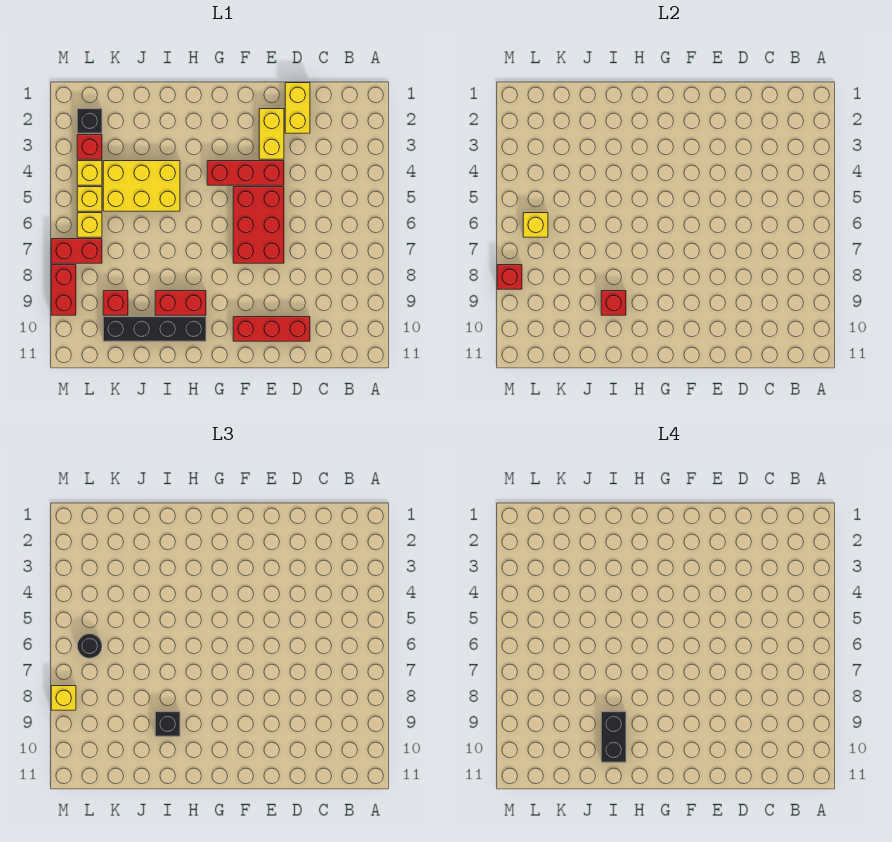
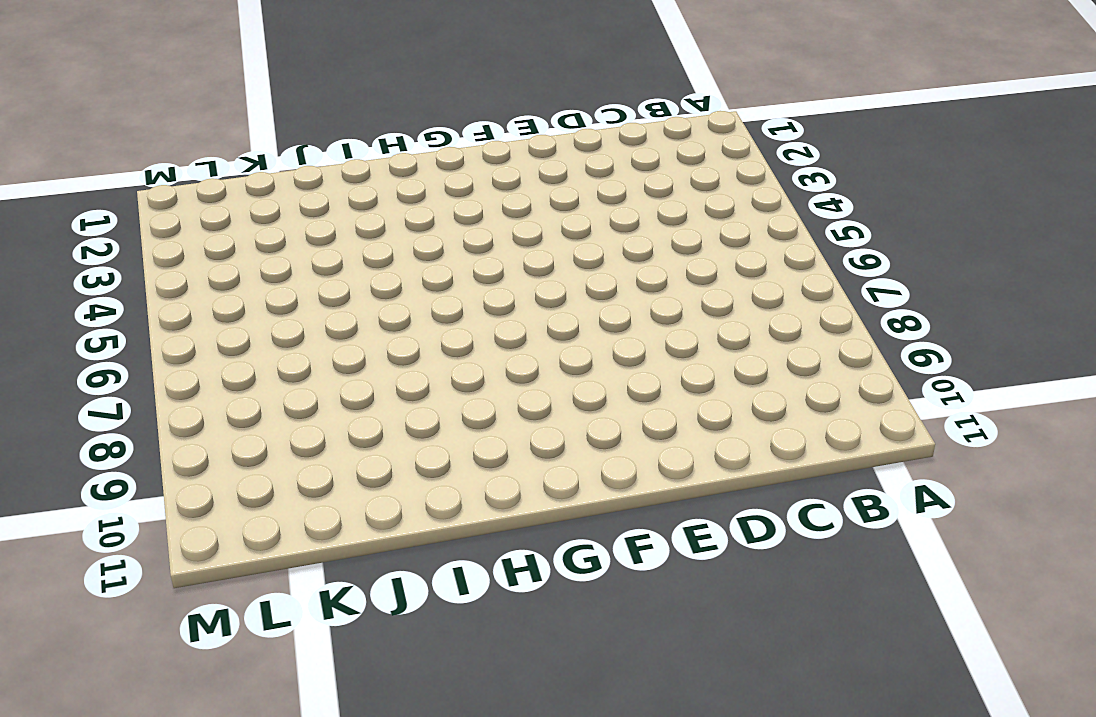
none -> yellow 1x2 brick [285,83,310,133]
none -> red 1x3 brick [233,317,310,341]
none -> yellow 1x2 brick [259,109,284,159]

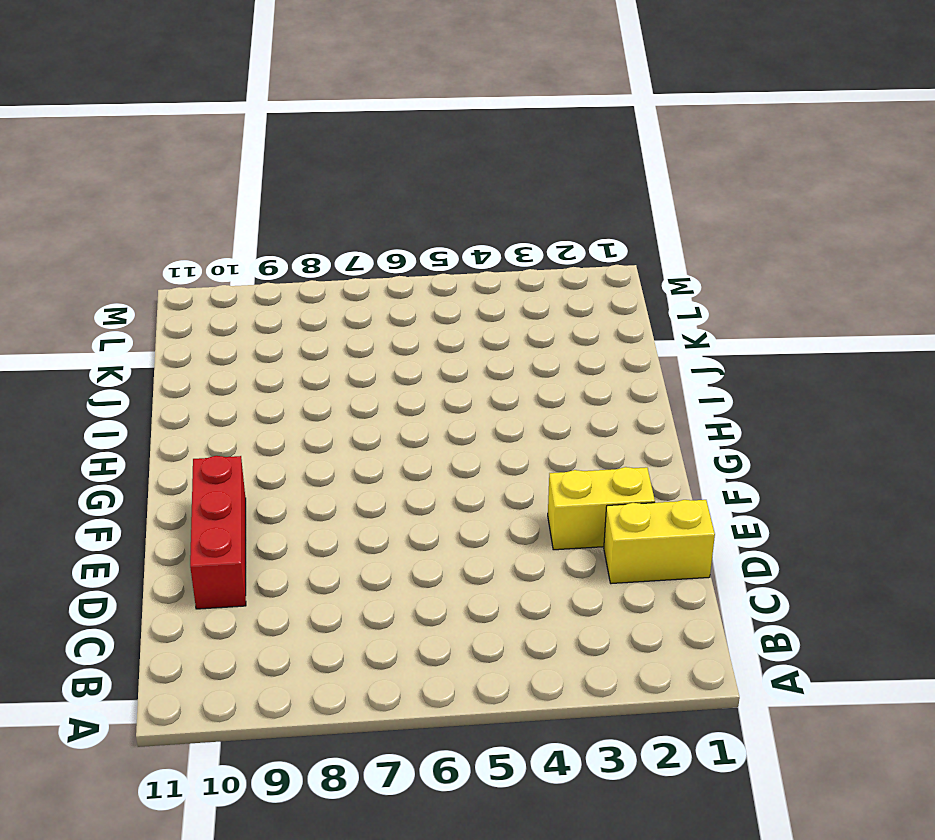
none -> red 1x3 brick [207,161,284,185]
none -> red 2x3 brick [233,187,284,263]
none -> red 1x2 brick [155,291,206,315]

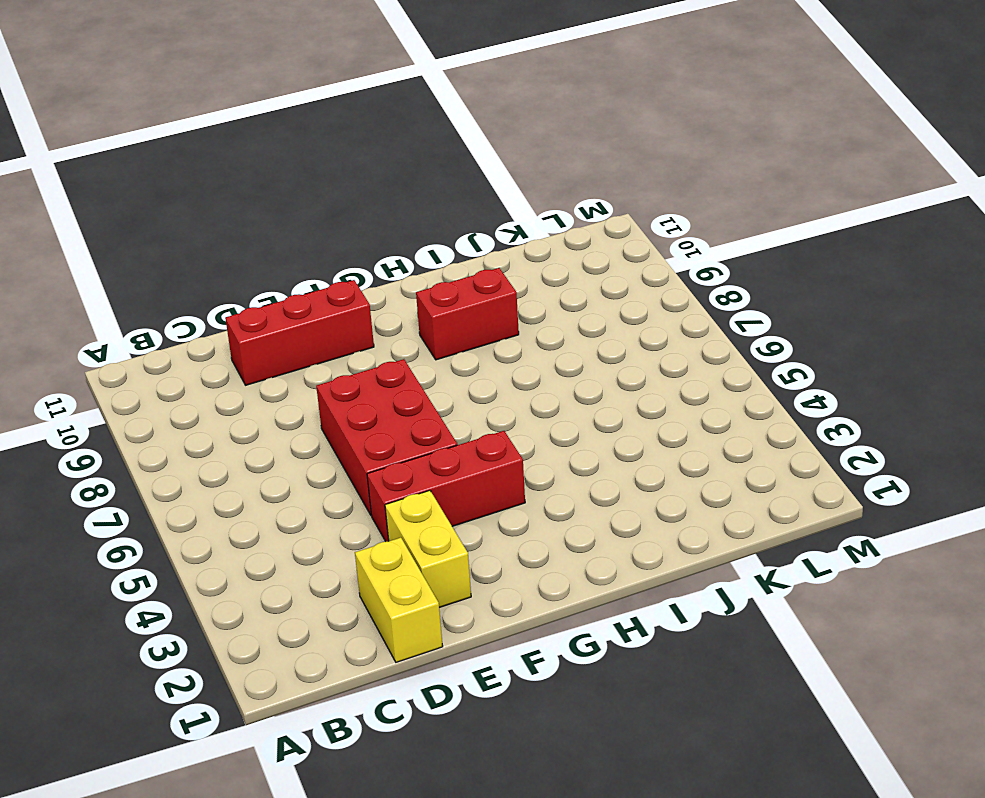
none -> black 1x4 brick [103,317,206,341]
none -> yellow 2x3 brick [103,161,180,211]
none -> red 1x1 brick [103,291,128,315]

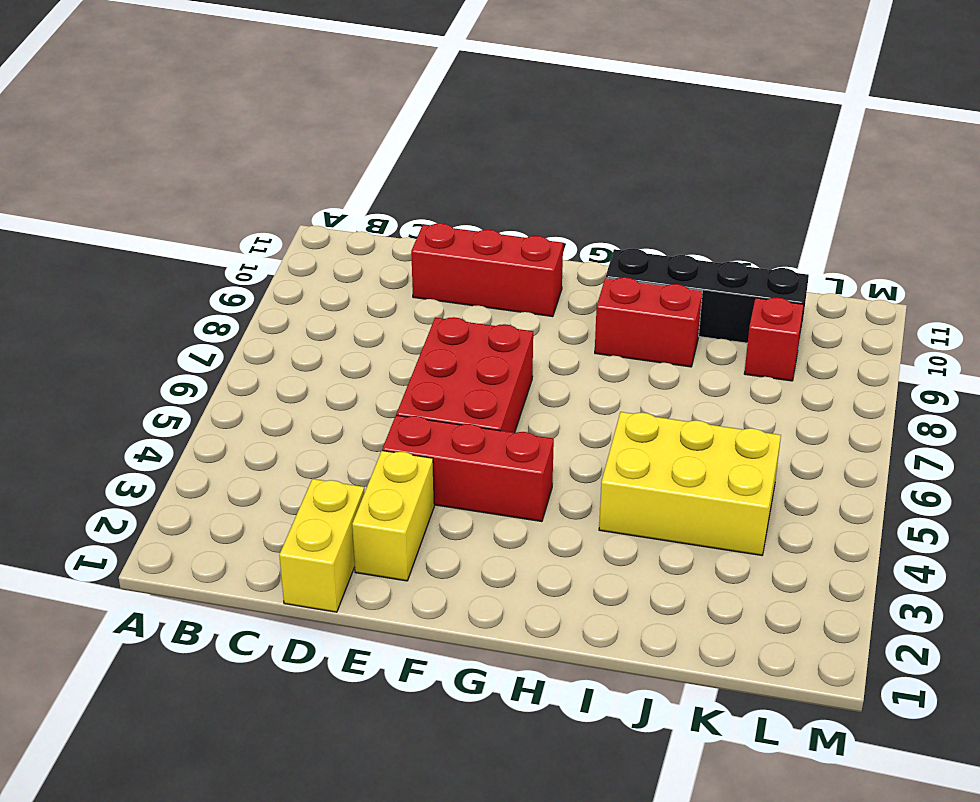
none -> black 1x1 brick [77,109,102,133]
none -> red 1x1 brick [77,135,102,159]
none -> yellow 1x1 brick [77,161,102,185]

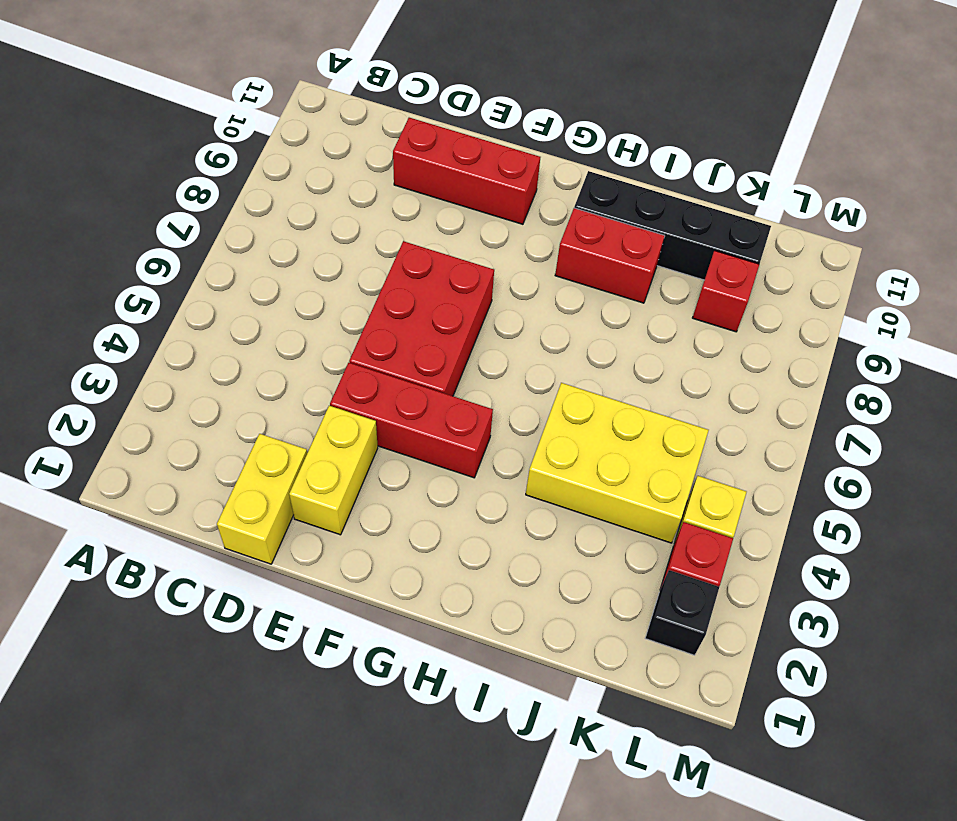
none -> yellow 1x1 brick [77,187,102,211]
none -> yellow 1x1 brick [77,213,102,237]
none -> red 1x2 brick [51,239,102,263]

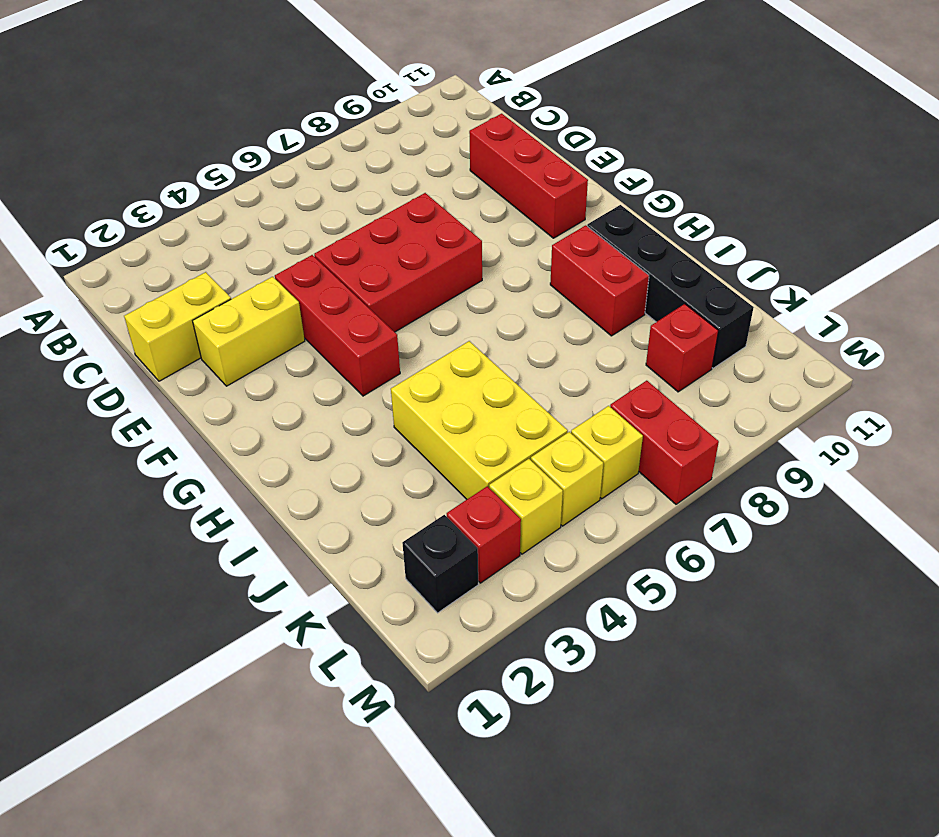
none -> red 1x2 brick [51,265,76,315]
none -> red 1x1 brick [601,291,626,315]
none -> yellow 1x1 brick [523,213,548,237]

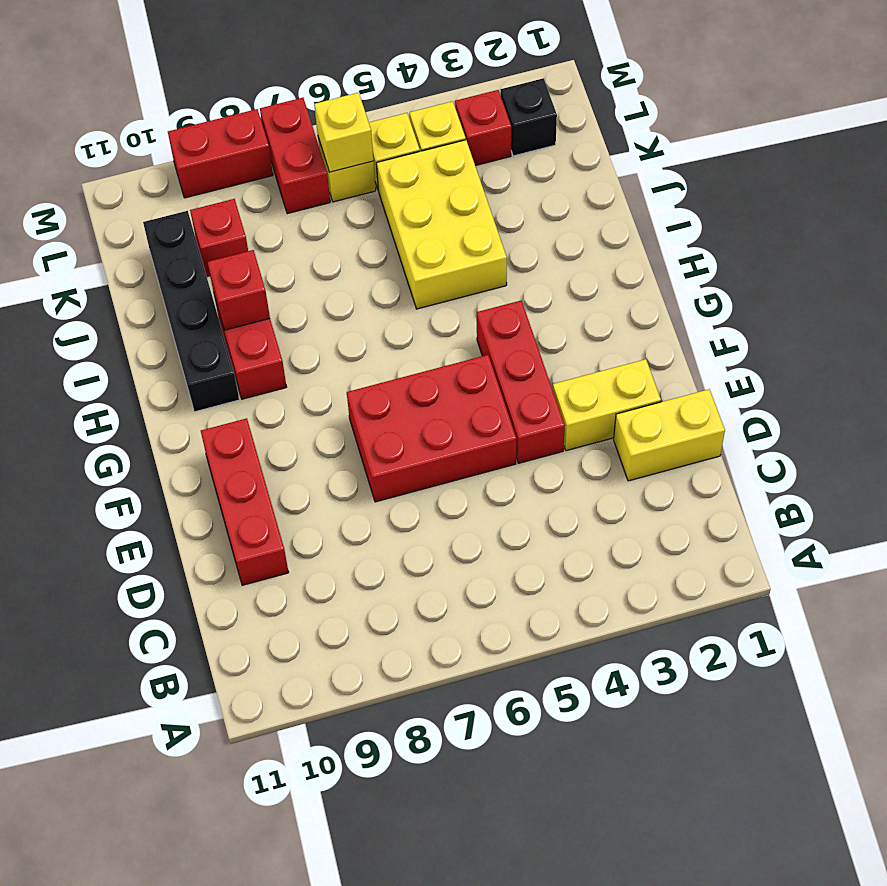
none -> red 1x1 brick [497,265,522,289]
none -> black 1x1 brick [155,712,180,736]
none -> black 1x1 round brick [77,634,102,658]

